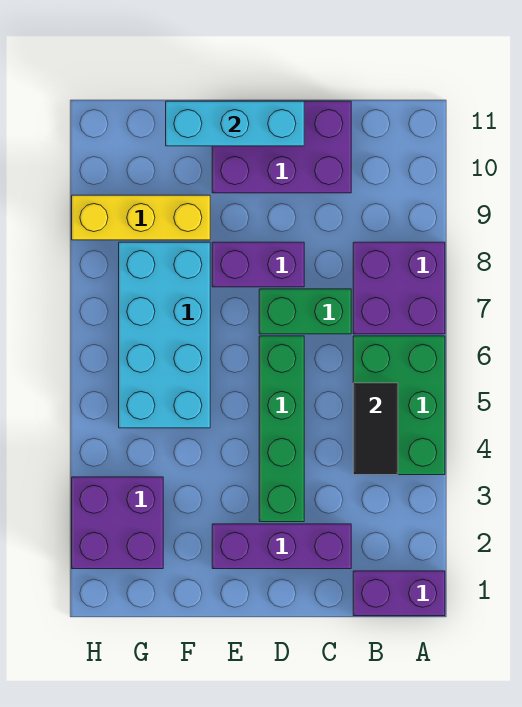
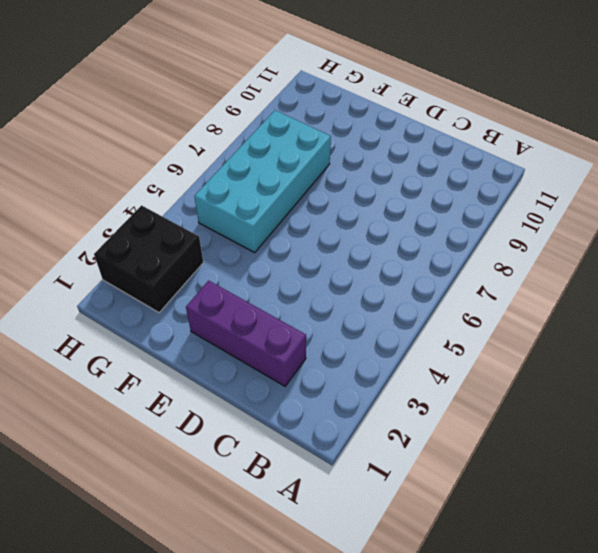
black 2x2 brick [94,205,203,313] -> purple 2x2 brick [72,477,163,569]
none -> purple 1x2 brick [353,571,445,616]
none -> green 2x3 brick [353,336,445,475]
none -> purple 2x2 brick [353,242,445,334]

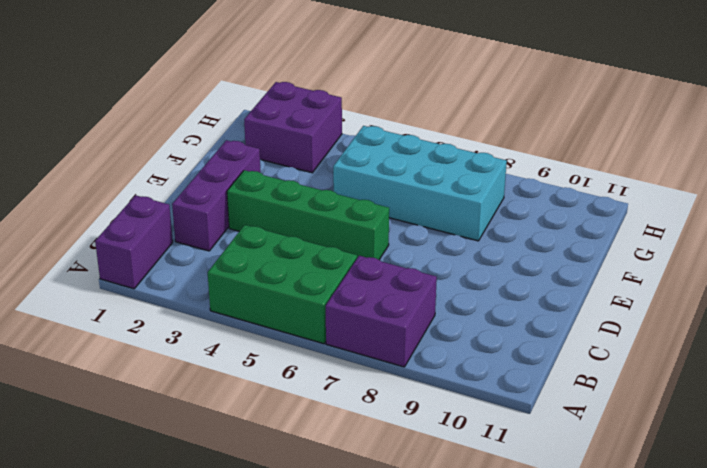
none -> green 1x2 brick [259,289,351,334]
none -> purple 2x3 brick [212,101,351,193]
none -> purple 1x2 brick [212,242,304,287]

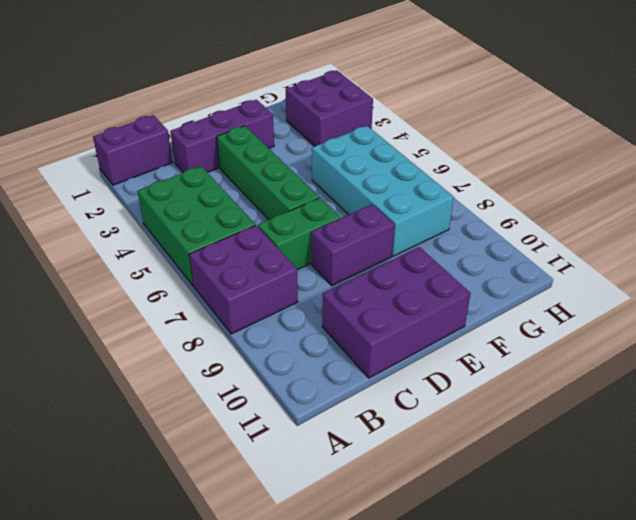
none -> yellow 1x3 brick [72,195,210,240]
none -> black 1x2 tile [353,383,398,475]
none -> cyan 1x3 brick [166,101,304,146]

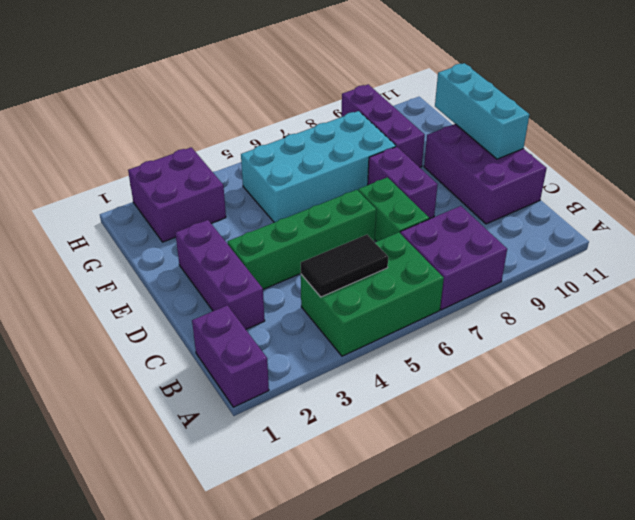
purple 1x3 brick [342,84,425,167] -> yellow 1x3 brick [72,195,210,240]

